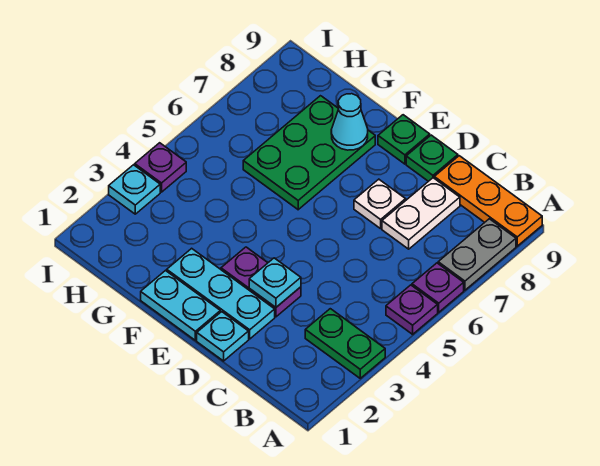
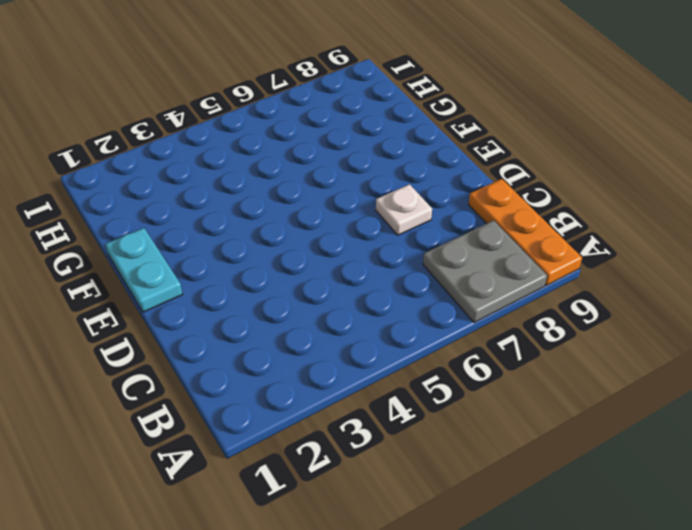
grey 2x2 plate [423,220,547,323] -> grey 1x2 plate [438,219,516,290]
none -> green 1x2 plate [305,309,385,378]
none -> purple 1x1 plate [386,285,438,334]
none -> purple 1x1 plate [412,263,464,312]

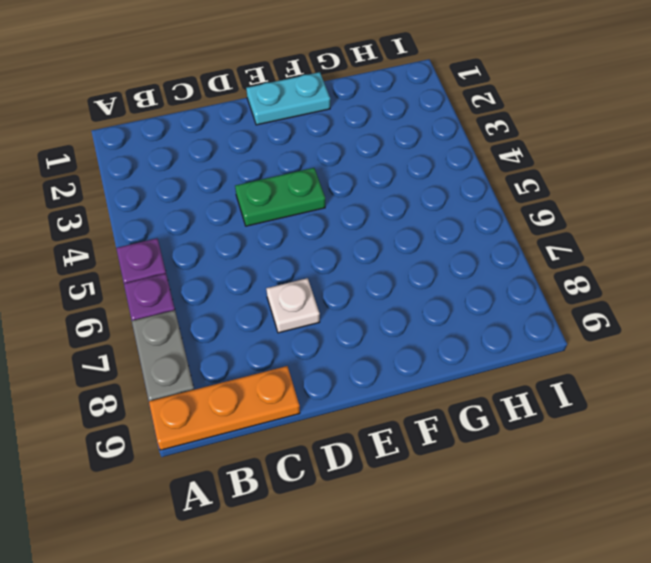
green 1x2 plate [235,168,325,226] -> green 1x2 plate moved to [305,309,385,378]
none -> white 1x2 plate [382,178,460,249]
none -> cyan 1x1 plate [197,312,249,361]
none -> cyan 1x3 plate [167,248,275,339]

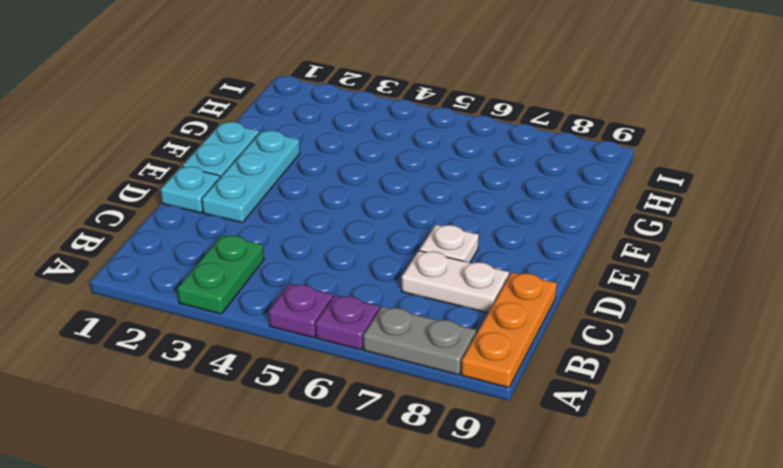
none -> purple 1x2 plate [221,247,301,317]
none -> green 1x1 plate [406,135,458,181]
none -> green 1x1 plate [378,115,430,164]

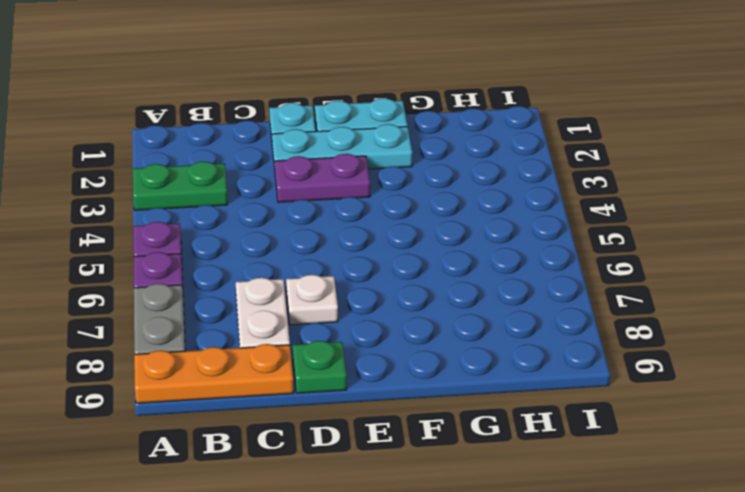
none -> green 1x1 plate [378,115,430,164]
none -> green 2x3 plate [243,96,375,210]
none -> cyan 1x1 plate [109,165,160,214]

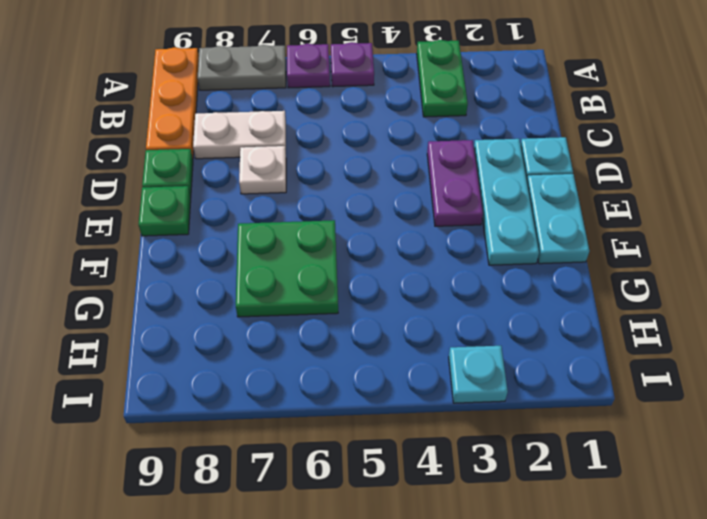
green 2x2 plate [236,220,338,317] -> green 2x3 plate [243,96,375,210]
none -> purple 1x1 plate [135,143,186,192]
none -> cyan 1x1 plate [249,258,301,307]
none -> cyan 1x1 cone [331,94,368,150]

